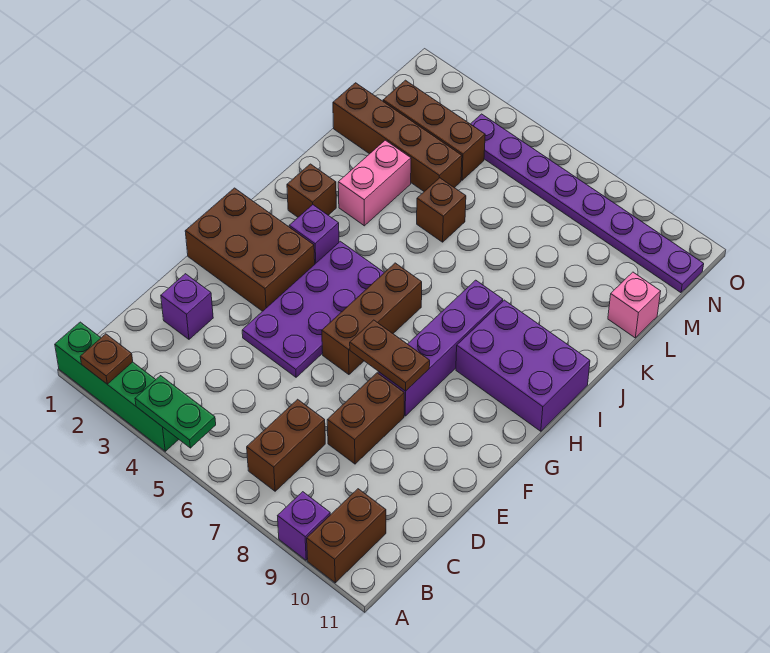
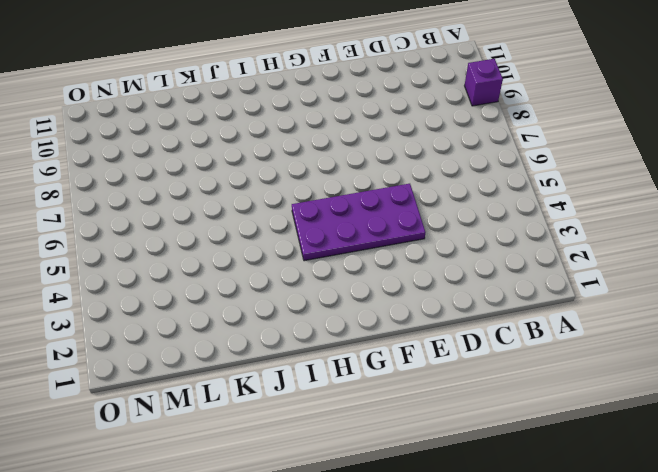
none -> green 1x4 brick [55,322,179,451]
none -> brown 1x2 brick [307,489,386,583]
none -> brown 1x2 brick [247,399,325,491]

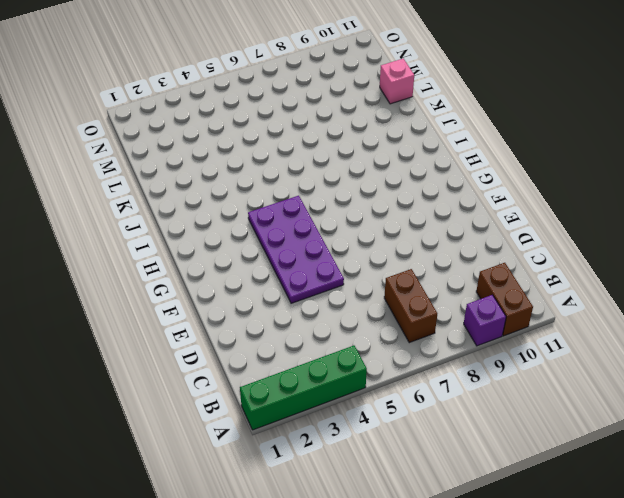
none -> purple 1x1 brick [161,274,213,339]
none -> brown 1x2 brick [327,373,404,464]
none -> brown 2x3 brick [185,188,315,311]

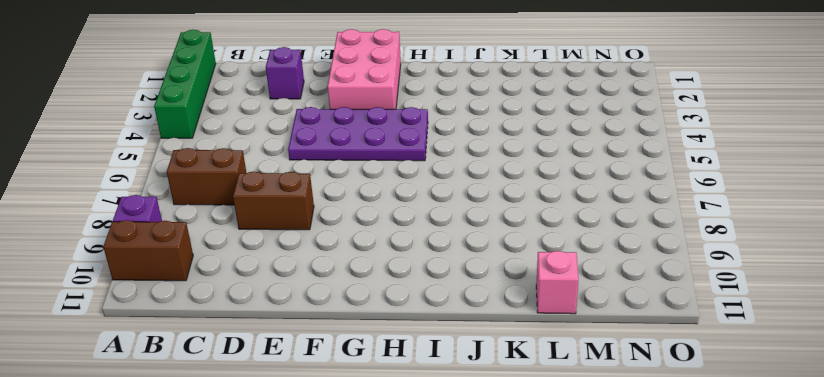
pink 2x3 brick [328,29,401,109] -> brown 2x3 brick [185,188,315,311]
none -> brown 1x3 brick [322,263,422,375]
none -> purple 1x4 brick [378,280,503,416]
none -> purple 1x1 brick [289,205,339,264]

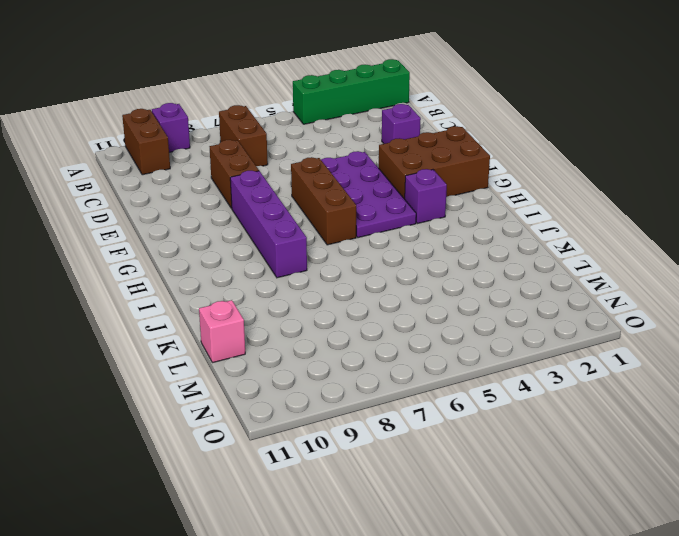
none -> purple 2x3 brick [456,300,590,431]
none -> brown 1x1 brick [287,164,336,217]
none -> pink 1x2 brick [338,140,411,226]

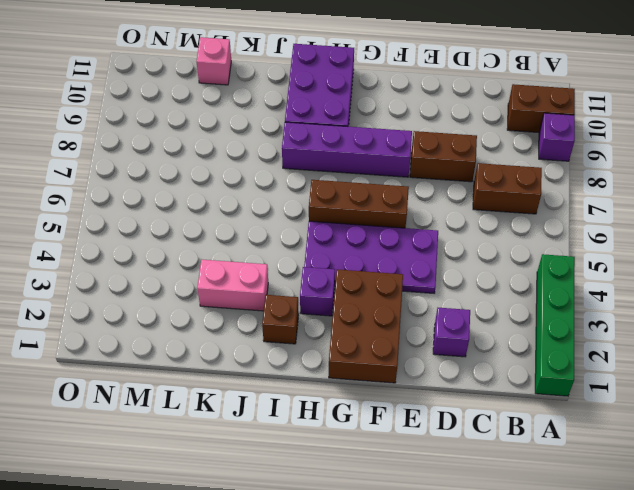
none -> brown 1x1 brick [417,178,466,242]
none -> brown 1x4 brick [333,83,462,191]
none -> brown 1x3 brick [383,80,485,180]

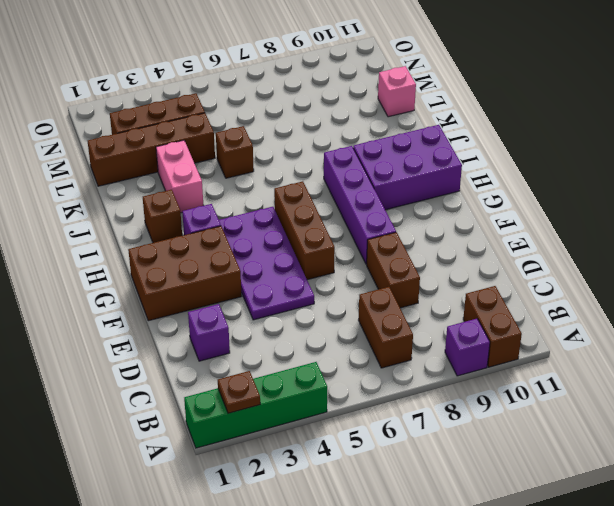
none -> purple 1x8 plate [471,114,704,293]
none -> green 1x2 plate [135,376,216,448]
none -> brown 1x2 plate [350,320,430,391]

